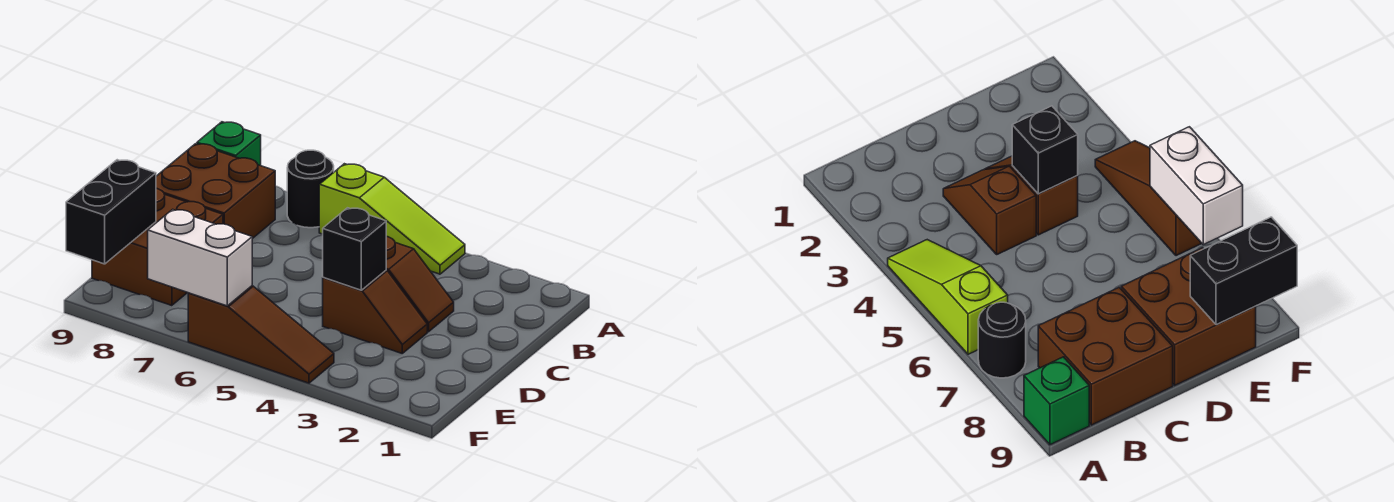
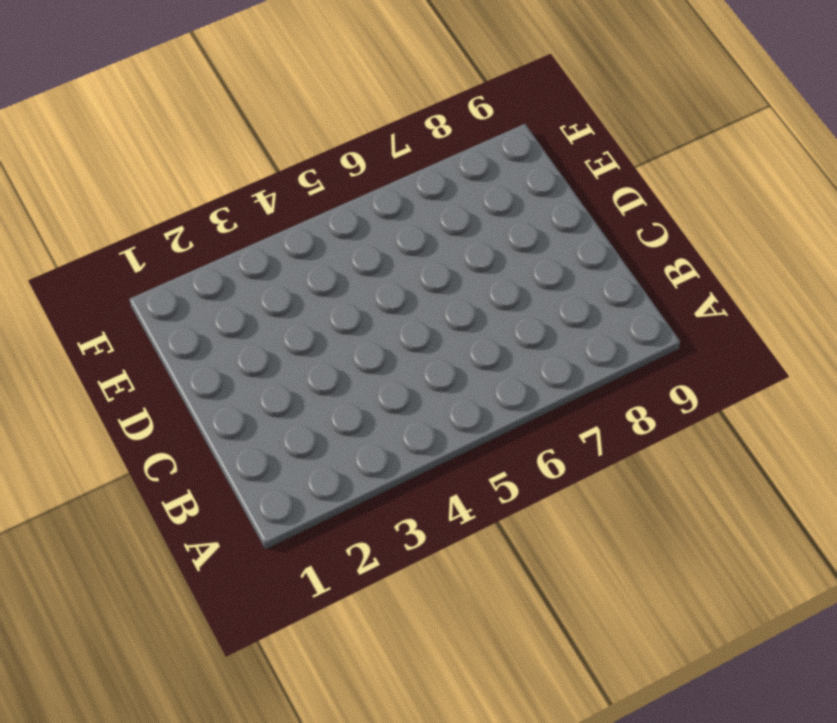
none -> lime 1x3 slope [319,164,465,274]
none -> black 1x1 round brick [287,150,334,228]

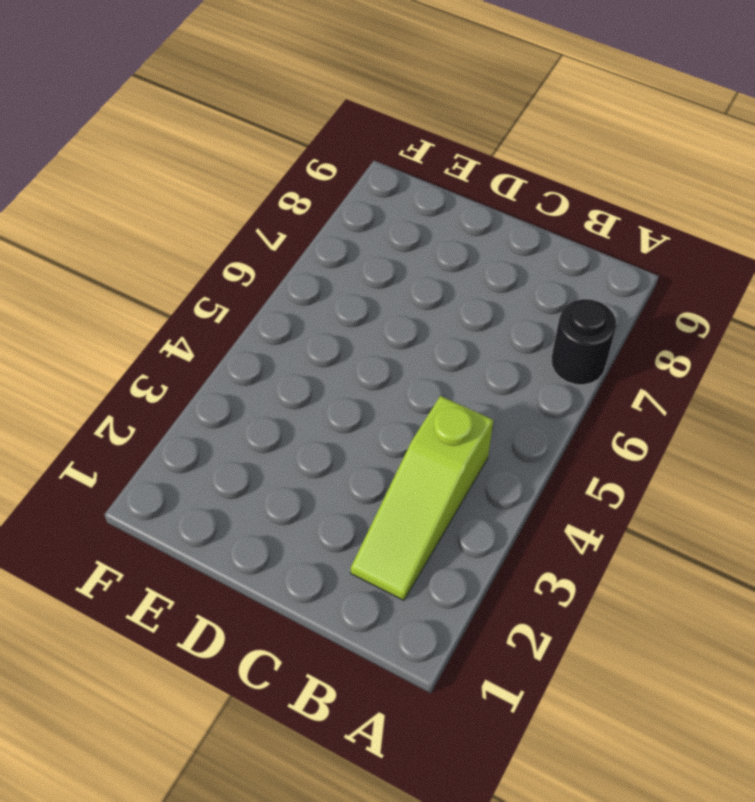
lime 1x3 slope [351,396,493,601] -> lime 1x3 slope moved to [319,164,465,274]
none -> green 1x1 brick [197,122,261,166]
none -> brown 2x2 brick [156,144,275,239]

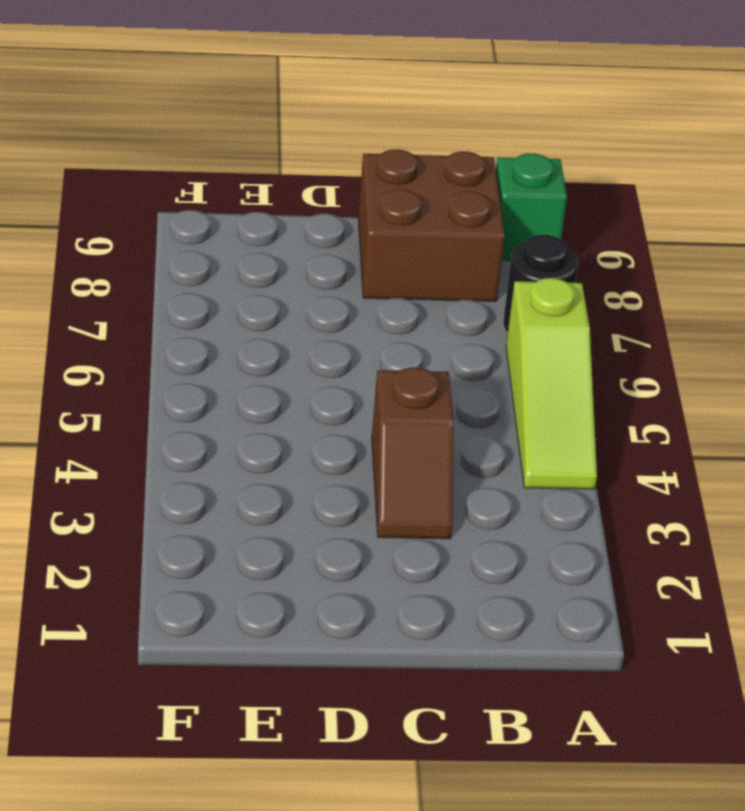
none -> brown 1x2 slope [323,270,427,353]
none -> brown 2x2 brick [92,188,223,306]

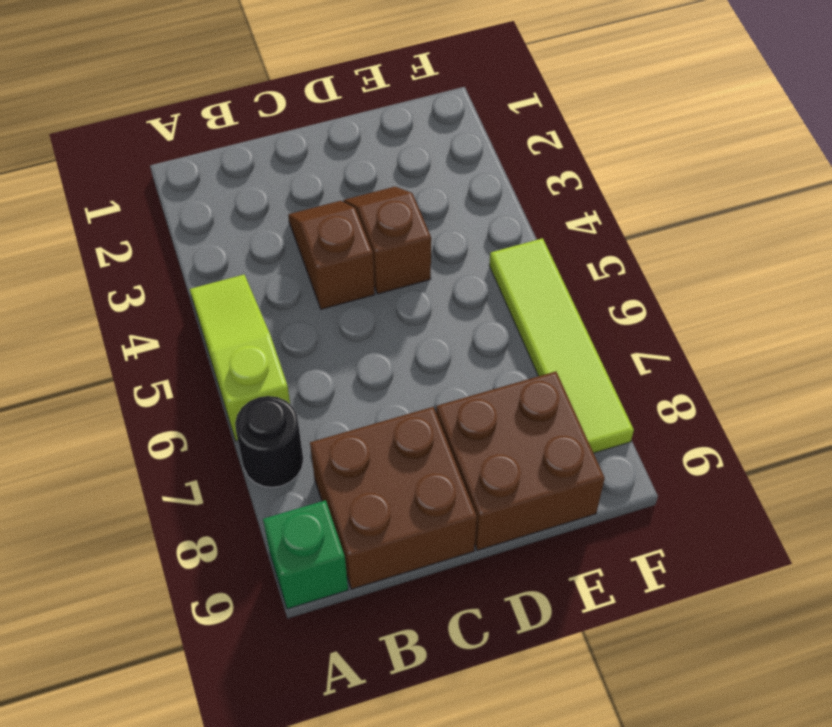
lime 1x4 tile [489,238,634,453] -> brown 1x3 slope [188,286,334,383]
none -> black 1x1 brick [323,208,386,290]
none -> black 1x2 brick [66,160,156,264]

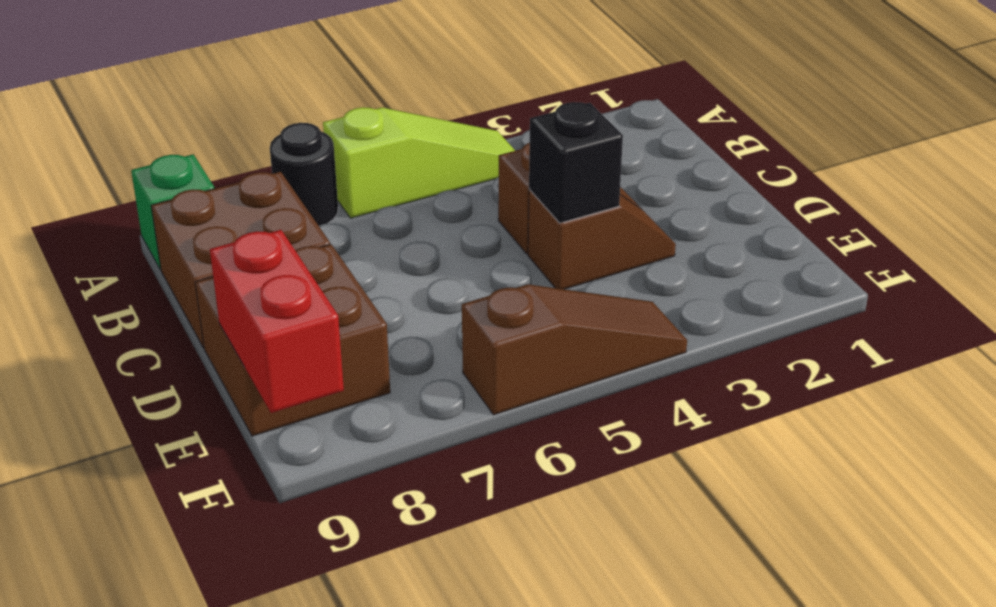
red 1x2 brick [210,230,344,413] -> black 1x2 brick [66,160,156,264]
none -> white 1x2 brick [148,209,252,306]

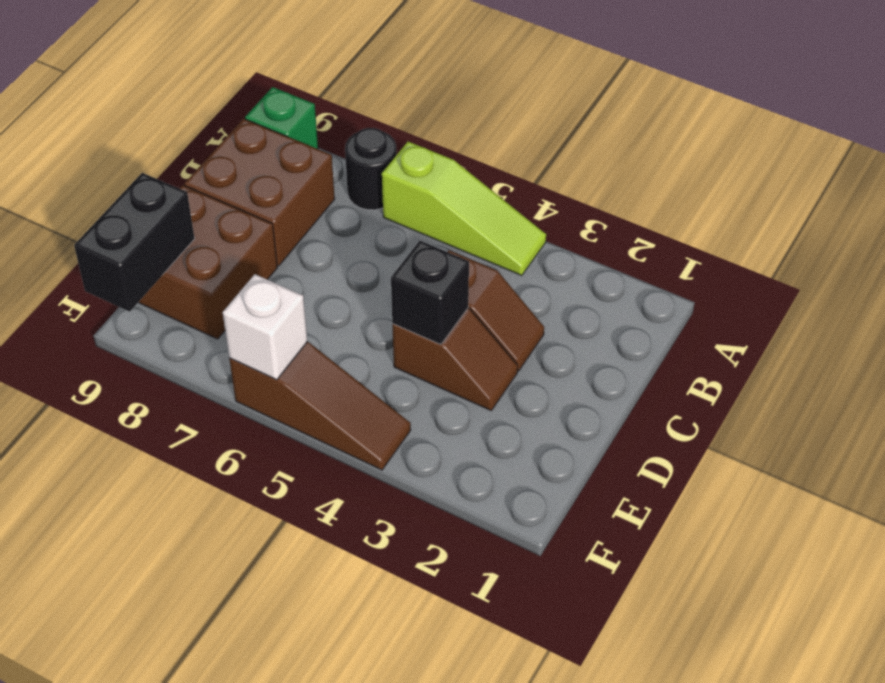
white 1x1 brick [223,274,307,380] -> white 1x2 brick [148,209,252,306]

